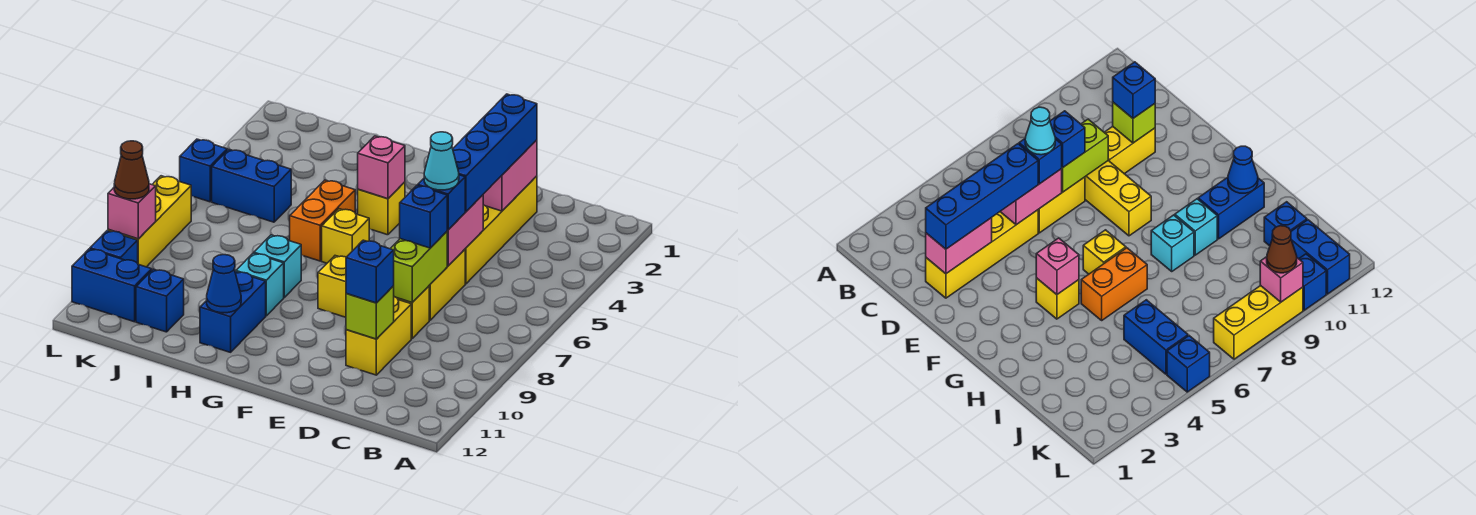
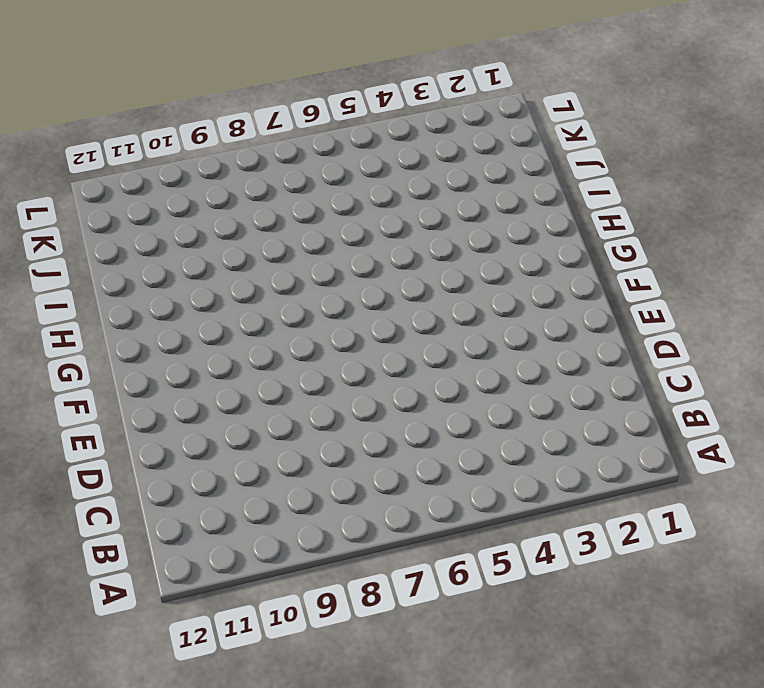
none -> yellow 1x4 brick [465,176,537,284]
none -> yellow 1x2 brick [429,249,465,320]
none -> yellow 1x3 brick [318,256,429,338]

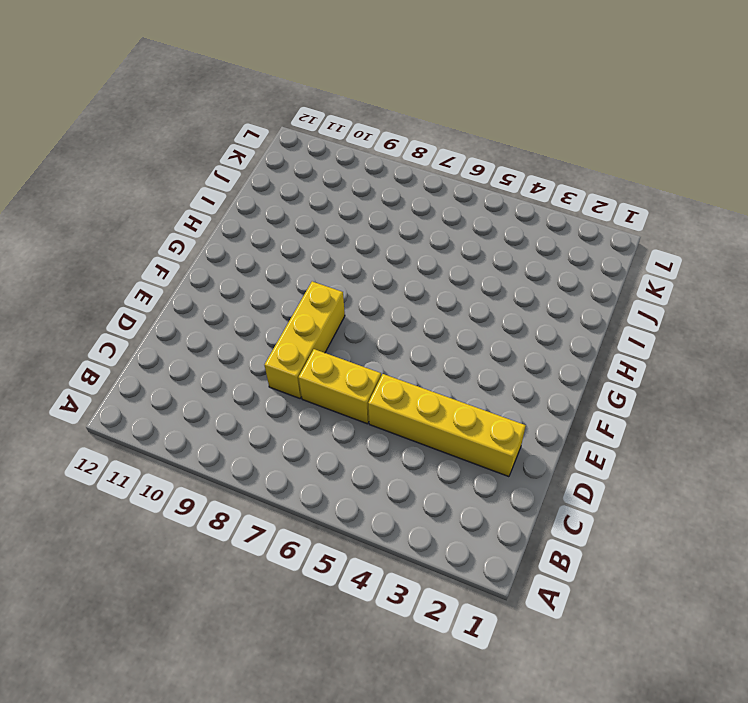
none -> yellow 1x2 brick [346,297,411,375]
none -> yellow 1x1 brick [358,182,405,235]
none -> yellow 1x1 brick [322,209,369,263]

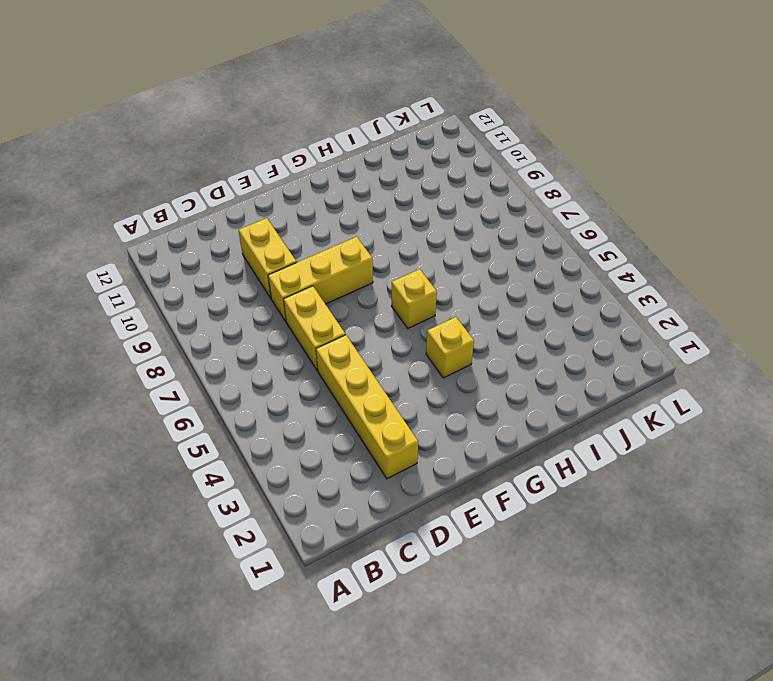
none -> orange 1x2 brick [290,180,355,261]
none -> cyan 1x1 brick [254,235,301,297]
none -> cyan 1x1 brick [236,253,284,316]

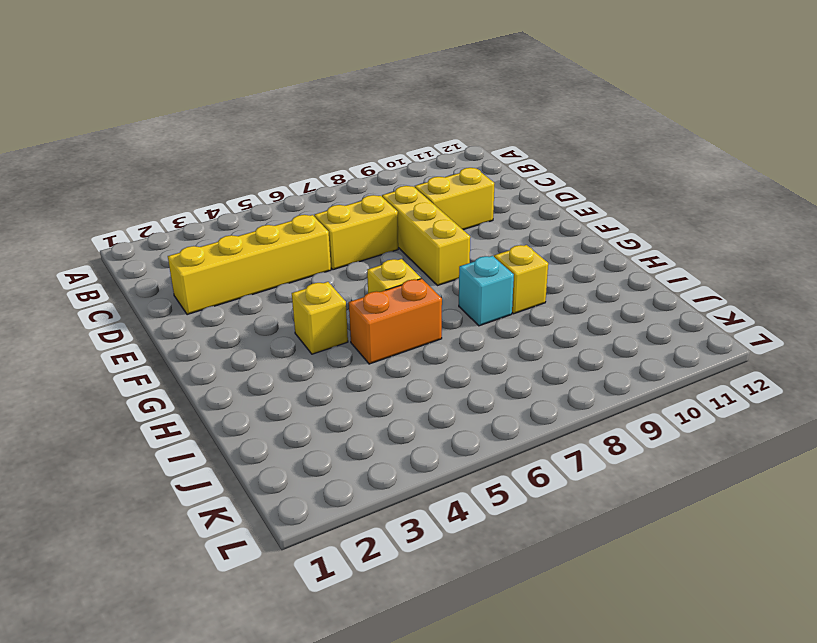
yellow 1x1 brick [494,245,548,314] -> cyan 1x1 brick [236,253,284,316]
none -> blue 1x2 brick [200,272,266,352]
none -> blue 1x2 brick [212,150,291,222]
none -> blue 1x1 brick [136,269,184,332]

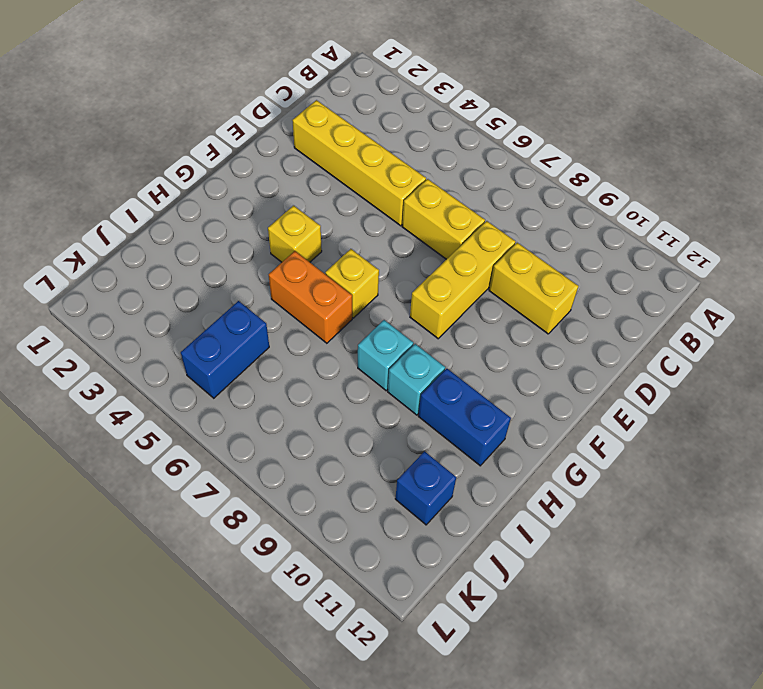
none -> blue 1x2 brick [72,249,152,322]
none -> blue 1x1 brick [180,139,227,202]
none -> yellow 1x3 brick [108,176,191,267]

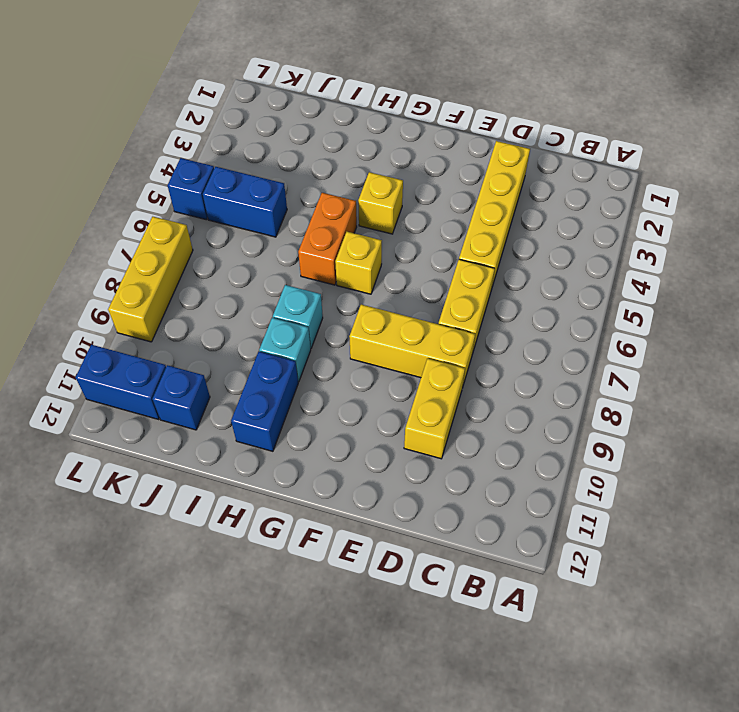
none -> blue 1x1 brick [90,231,138,263]
none -> pink 1x2 brick [483,140,537,211]
none -> pink 1x2 brick [447,195,483,266]

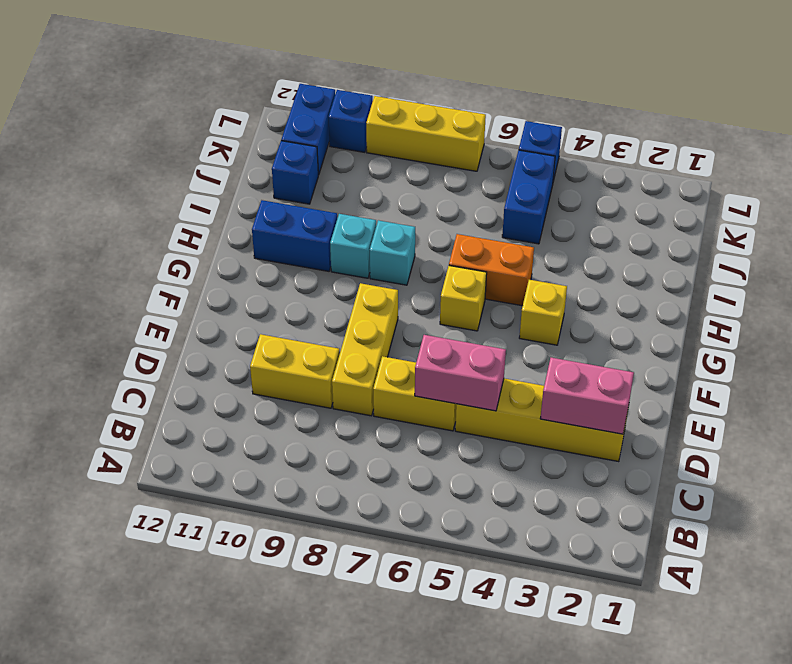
none -> lime 1x2 brick [390,232,447,302]
none -> lime 1x1 brick [346,286,394,339]
none -> pink 1x1 brick [358,136,405,199]

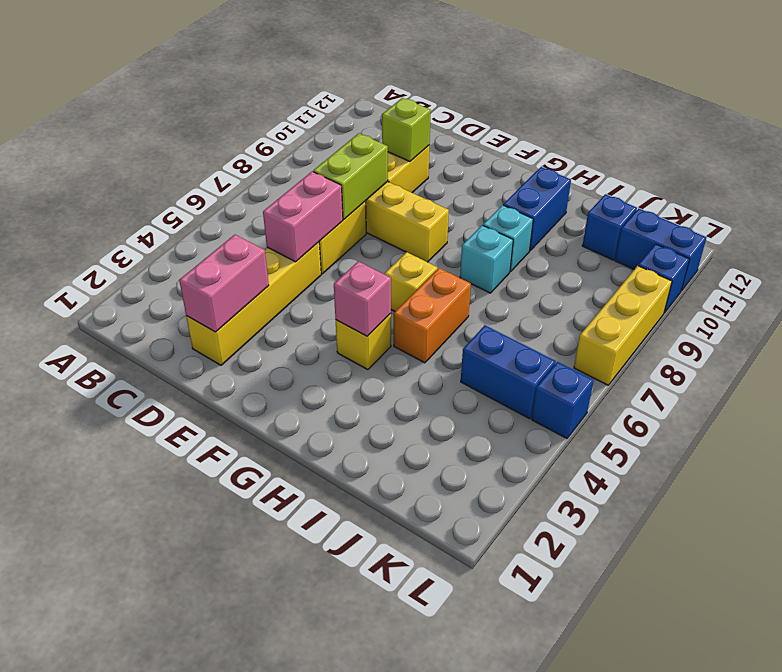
none -> blue 1x1 cone [207,255,241,313]
none -> pink 1x1 brick [108,184,156,239]
none -> blue 1x4 brick [453,94,537,211]

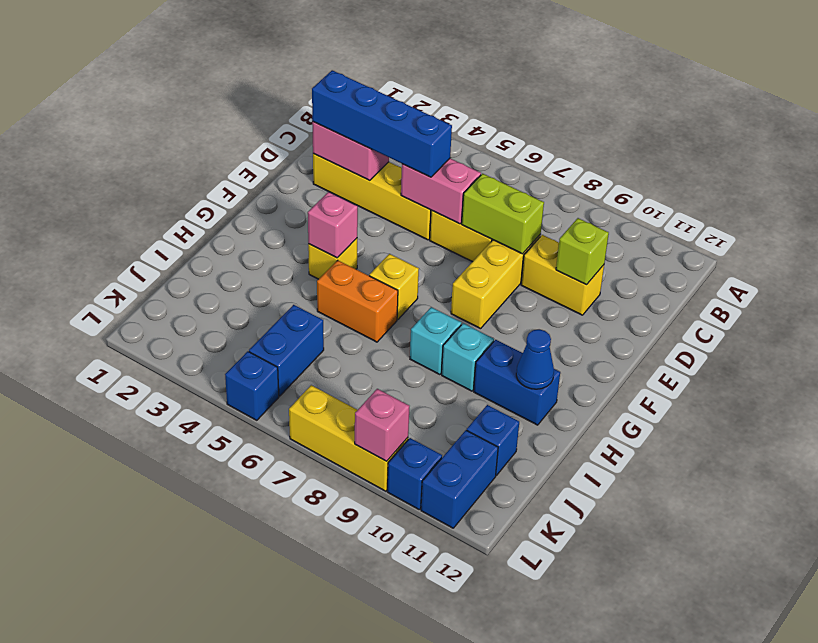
none -> blue 1x1 brick [418,175,465,230]
none -> blue 1x1 brick [400,185,447,248]
none -> blue 1x1 brick [346,240,394,303]

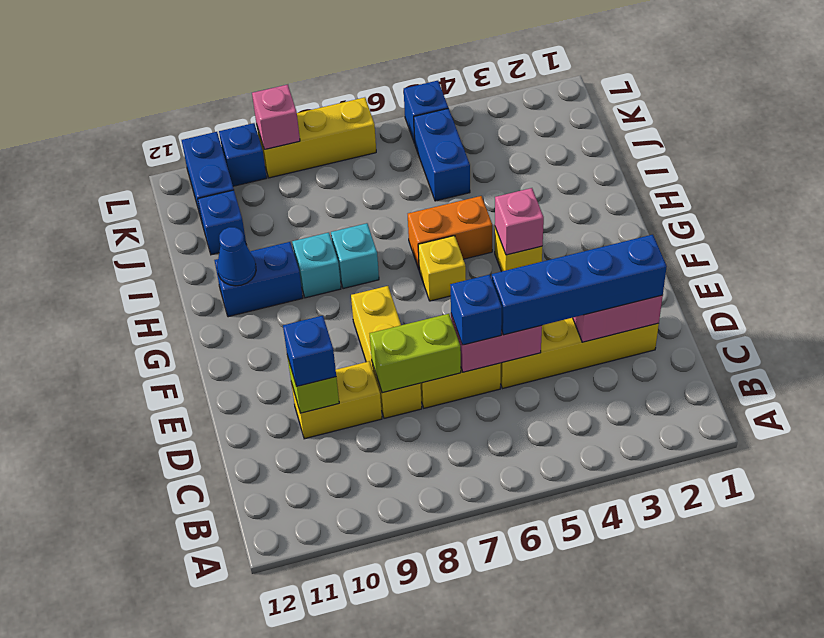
none -> blue 1x1 brick [400,185,447,248]
none -> brown 1x1 cone [114,141,149,199]
none -> cyan 1x1 cone [424,132,459,190]

